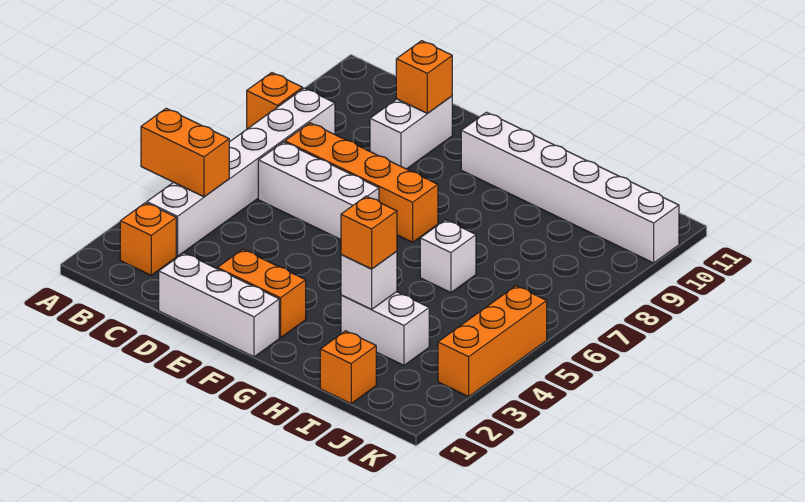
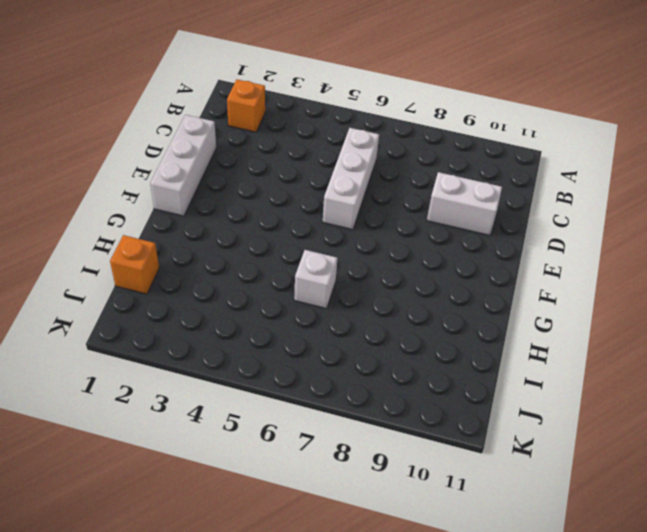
none -> orange 1x1 brick [247,73,303,129]
none -> white 1x6 brick [147,88,335,256]
none -> orange 1x4 brick [285,123,438,242]

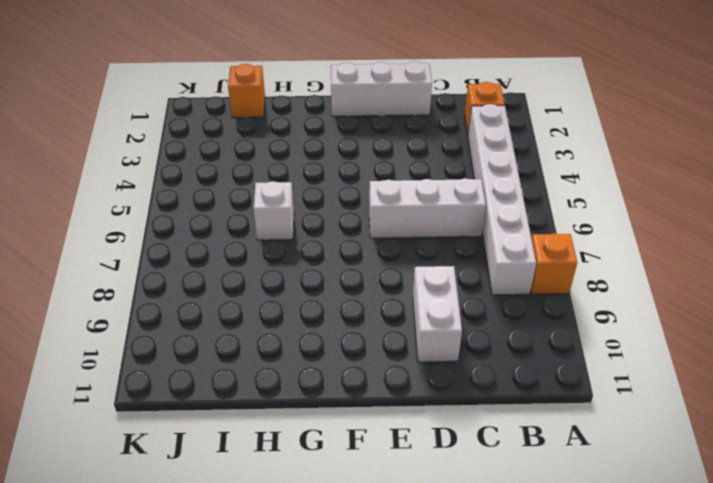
none -> orange 1x4 brick [285,123,438,242]
none -> orange 1x2 brick [217,249,306,338]
none -> white 1x6 brick [461,112,679,263]

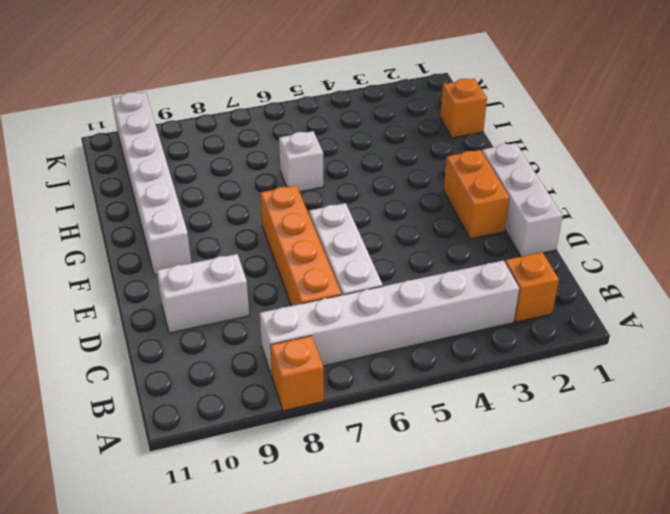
none -> white 1x2 brick [341,292,429,365]
none -> orange 1x3 brick [438,286,547,397]
none -> orange 1x2 brick [141,108,229,197]

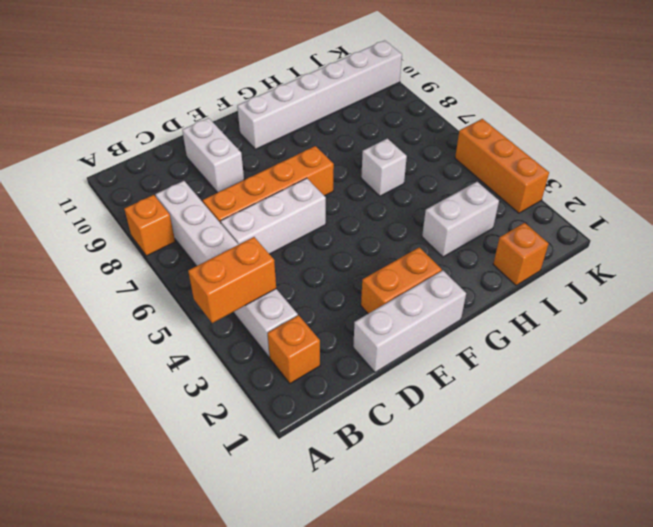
none -> orange 1x1 brick [396,41,452,113]
none -> white 1x1 brick [341,251,397,310]
none -> orange 1x1 brick [341,196,397,269]

